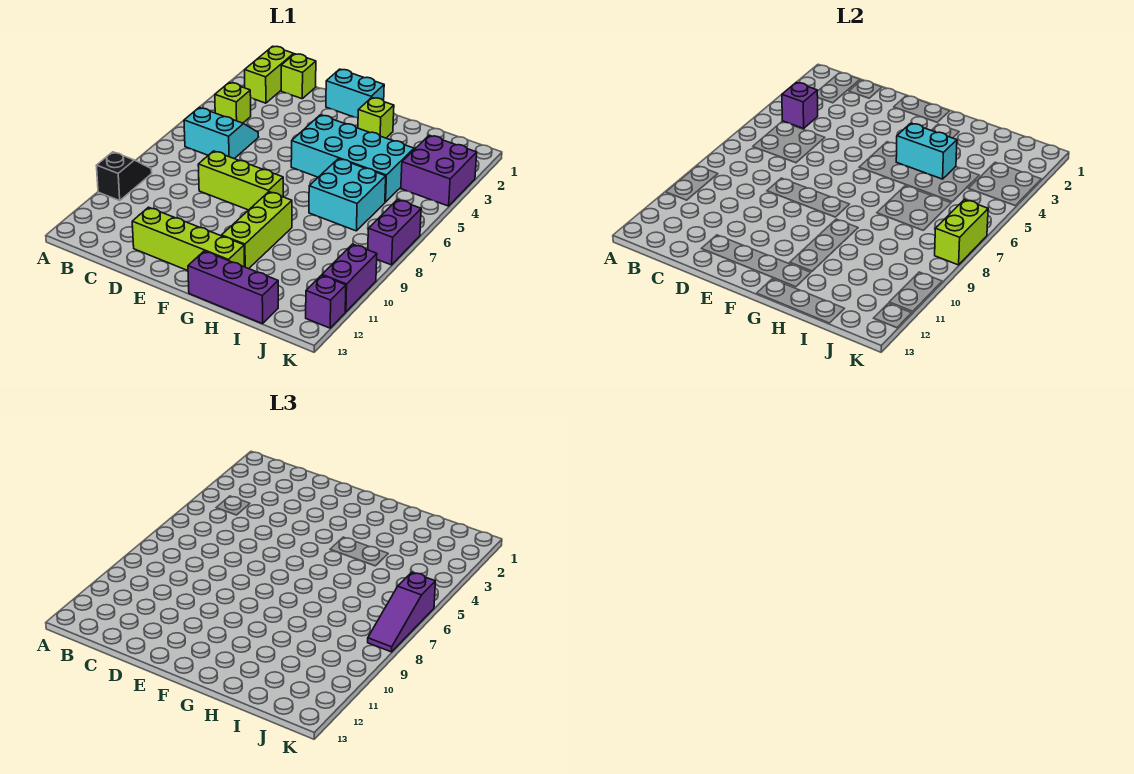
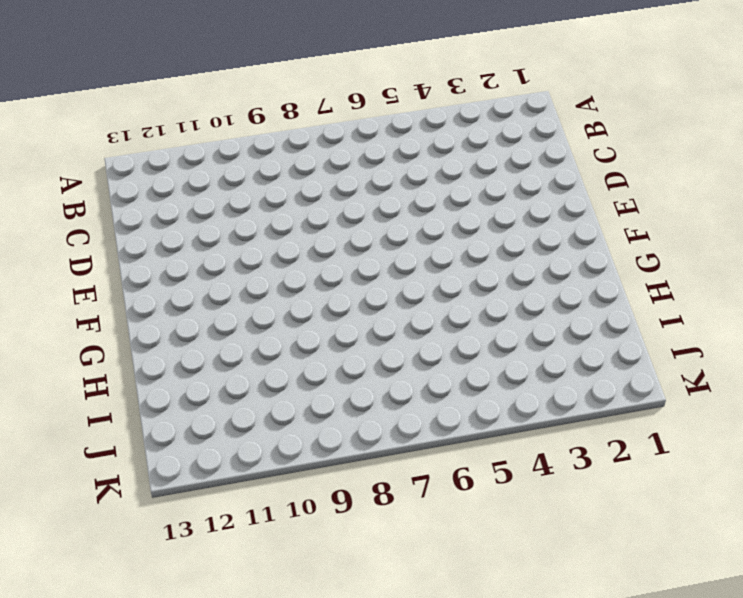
none -> black 1x2 slope [96,152,152,201]
none -> lime 1x2 brick [245,46,294,103]
none -> lime 1x1 brick [215,83,251,123]

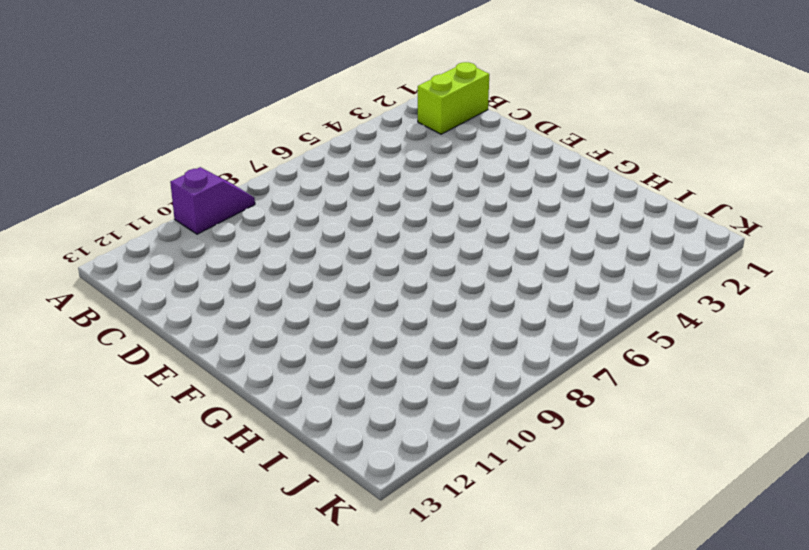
purple 1x2 slope [170,167,255,234] -> black 1x2 slope [96,152,152,201]
none -> lime 1x1 brick [215,83,251,123]
none -> cyan 2x2 slope [184,107,258,159]
none -> lime 1x1 brick [281,54,316,99]

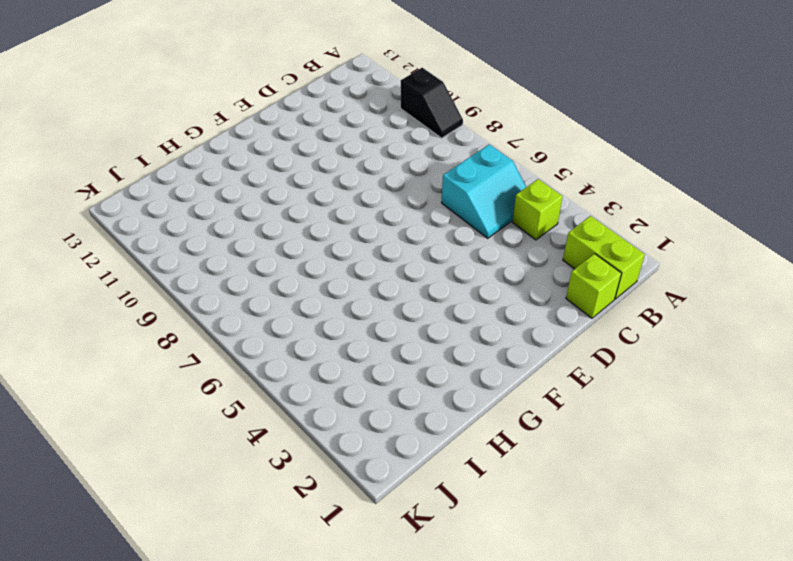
none -> lime 1x3 brick [198,151,283,210]
none -> lime 1x4 brick [132,207,245,271]
none -> cyan 1x2 brick [326,69,384,118]

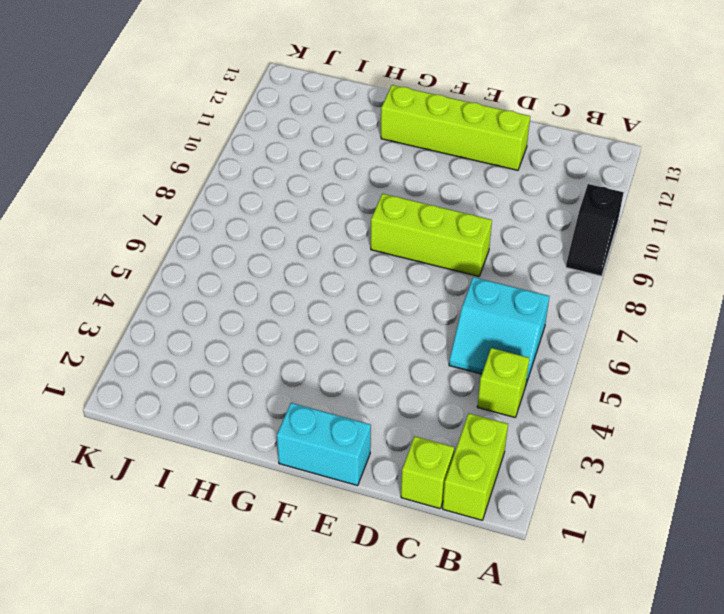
none -> cyan 2x4 brick [291,115,414,202]
none -> lime 1x1 brick [358,98,394,138]
none -> lime 1x3 brick [222,192,292,269]

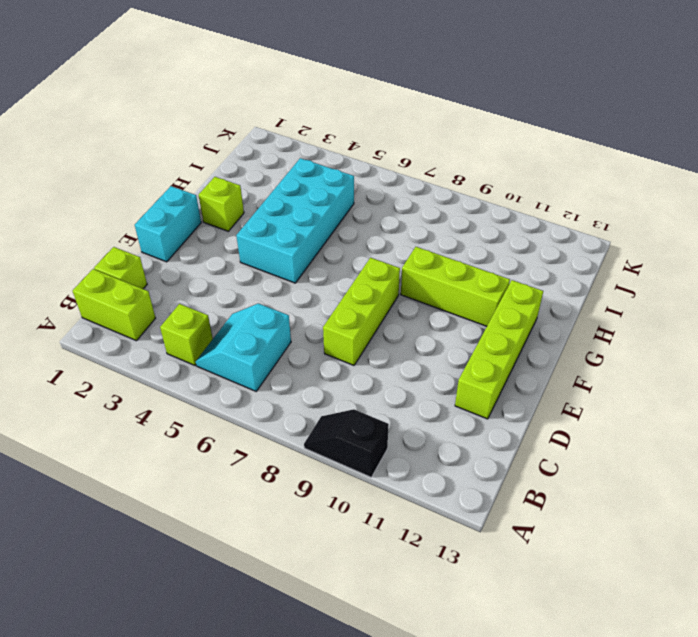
none -> purple 1x3 brick [188,251,278,324]
none -> cyan 2x2 brick [309,159,386,231]
none -> purple 2x2 brick [401,135,477,206]

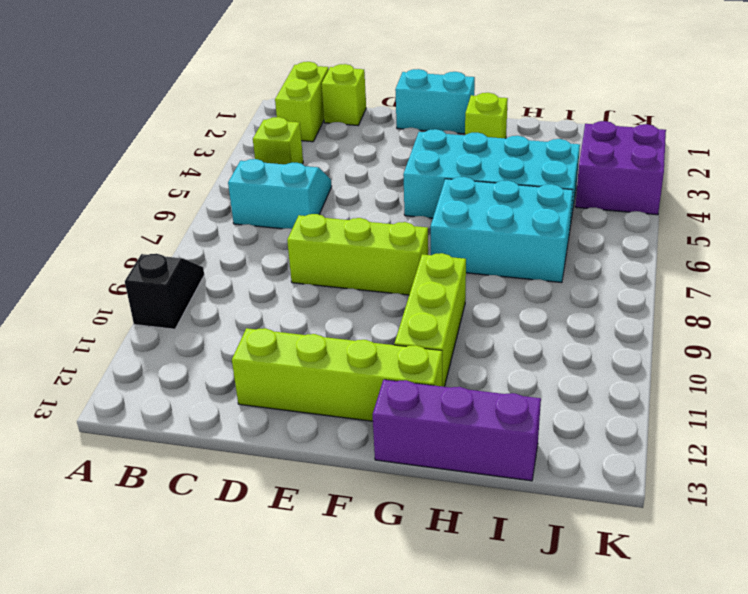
cyan 2x3 brick [430,177,573,283] -> cyan 2x2 brick [309,159,386,231]
none -> purple 1x2 brick [368,200,421,265]
none -> purple 1x2 brick [322,244,377,312]
none -> purple 1x1 brick [306,275,346,328]

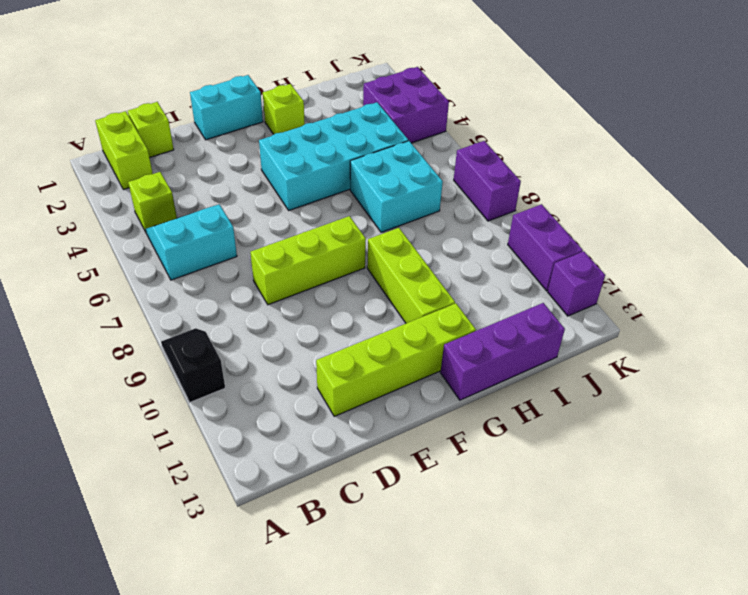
none -> purple 1x1 brick [782,83,818,128]
none -> cyan 1x2 brick [896,123,957,179]
none -> lime 1x2 brick [935,200,988,265]

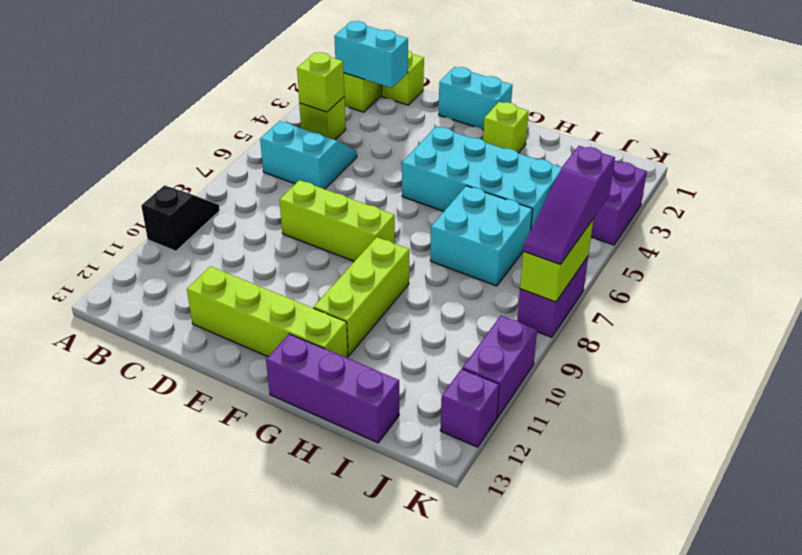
cyan 1x2 brick [334,21,408,88] -> cyan 1x2 brick moved to [896,123,957,179]
lime 1x1 brick [297,52,344,112] -> purple 1x1 brick [782,83,818,128]

